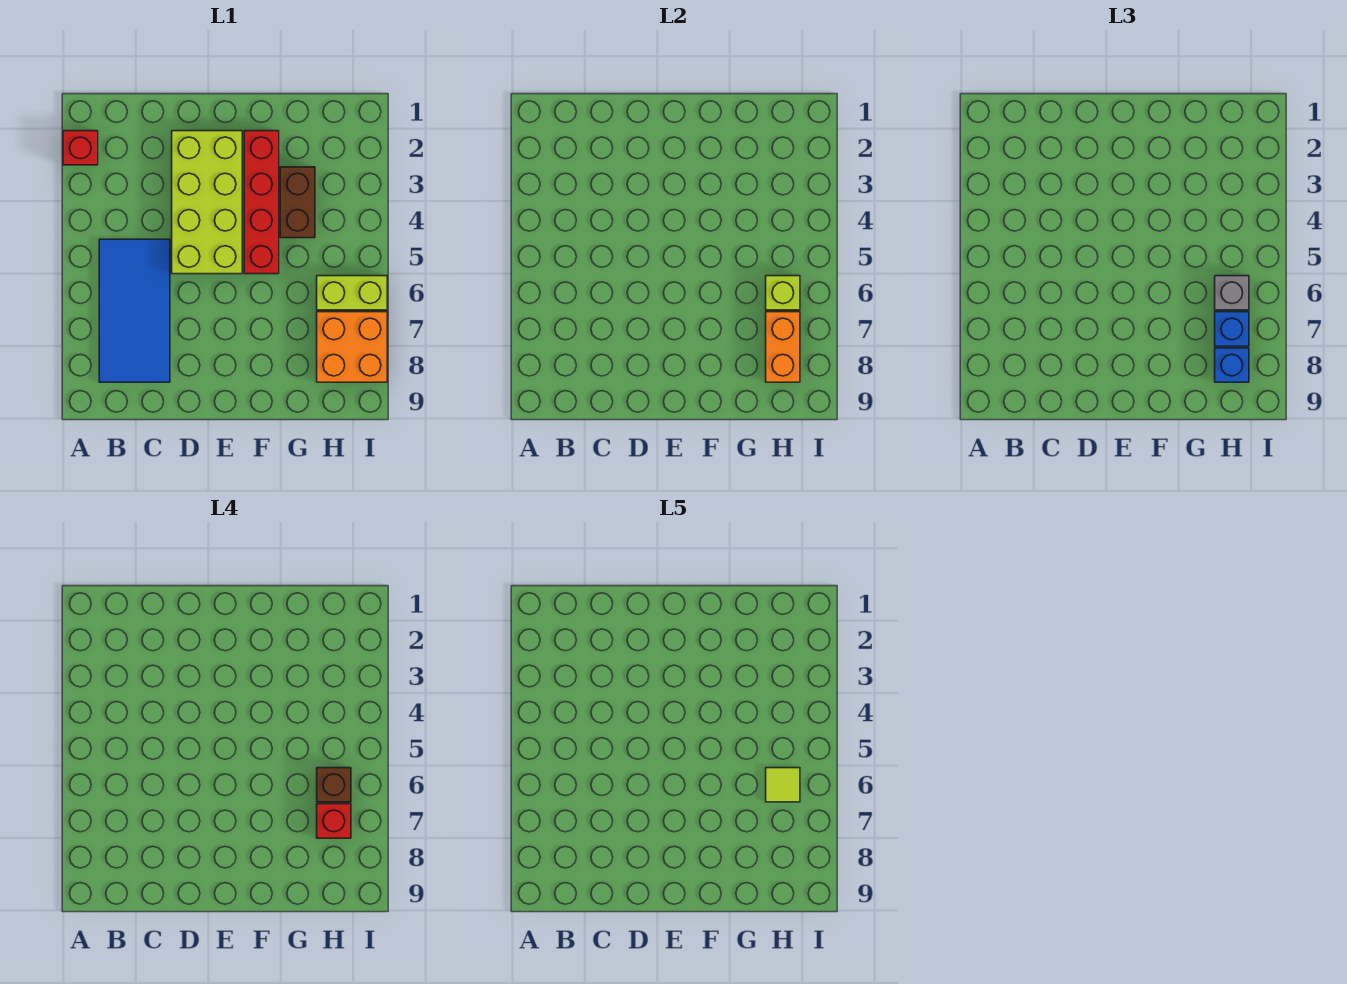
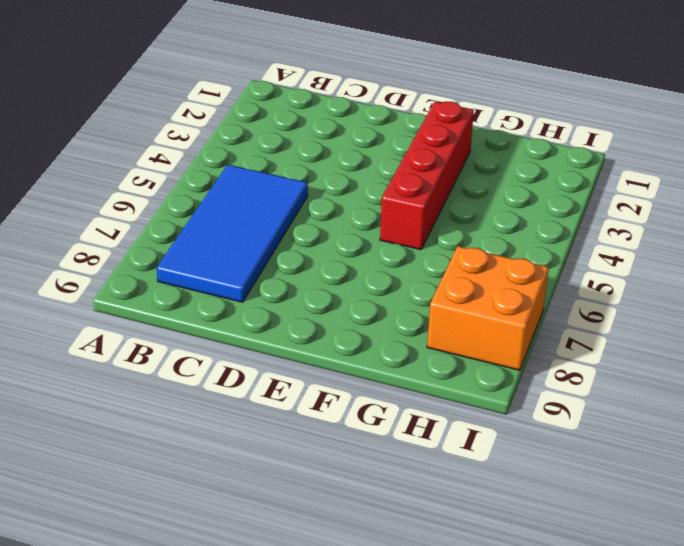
none -> red 1x1 brick [63,131,98,165]
none -> lime 2x4 brick [172,131,242,274]
none -> brown 1x2 brick [280,167,315,238]

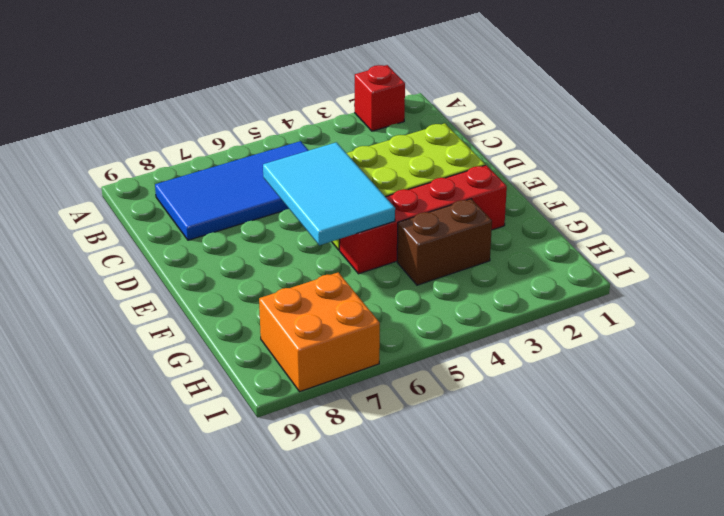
cyan 2x3 tile [263,142,395,245] -> none
none -> lime 1x2 brick [317,276,387,310]
none -> lime 1x1 brick [766,276,800,310]
none -> orange 1x2 brick [766,312,800,382]

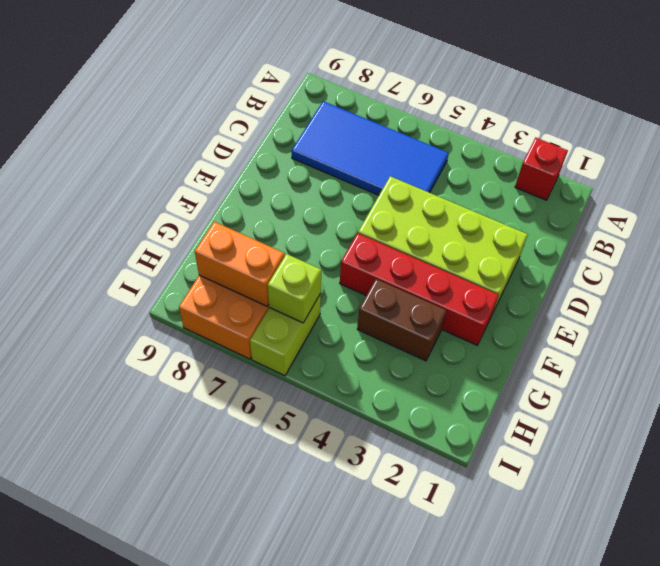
none -> grey 1x1 brick [1215,276,1249,310]
none -> blue 1x1 brick [1215,312,1249,346]
none -> blue 1x1 brick [1215,348,1249,382]

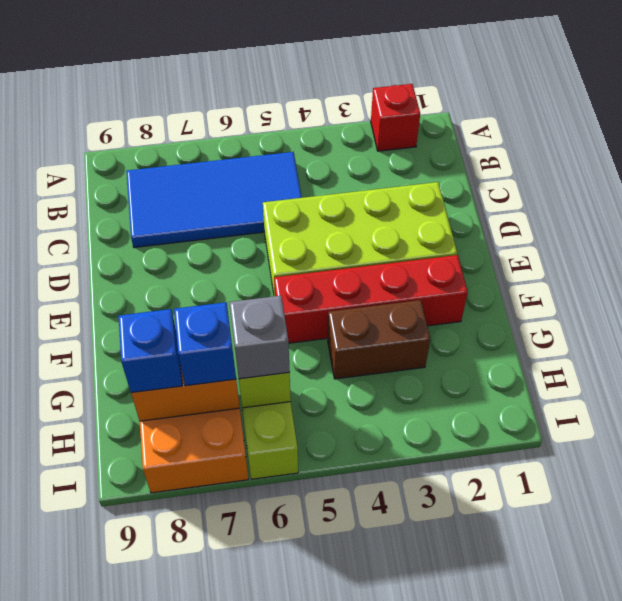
none -> brown 1x1 brick [317,768,351,802]
none -> red 1x1 brick [317,804,351,838]
none -> lime 1x1 tile [766,768,800,802]

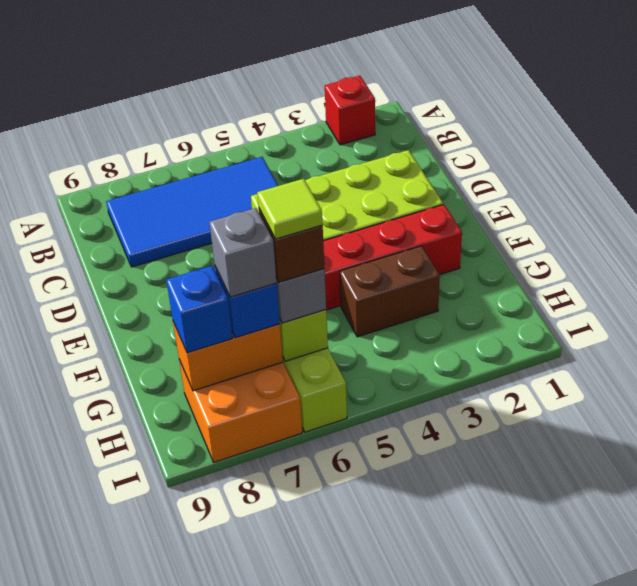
grey 1x1 brick [209,208,277,297] -> red 1x1 brick [317,804,351,838]

